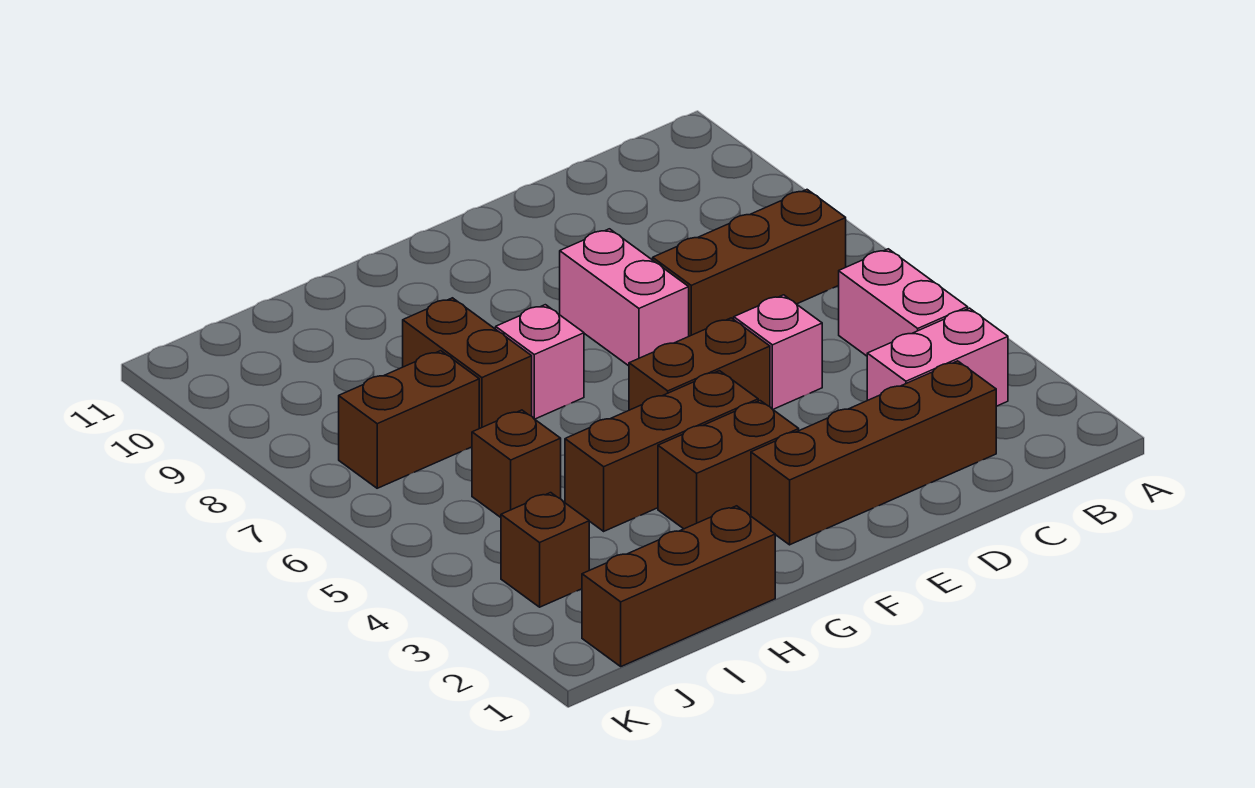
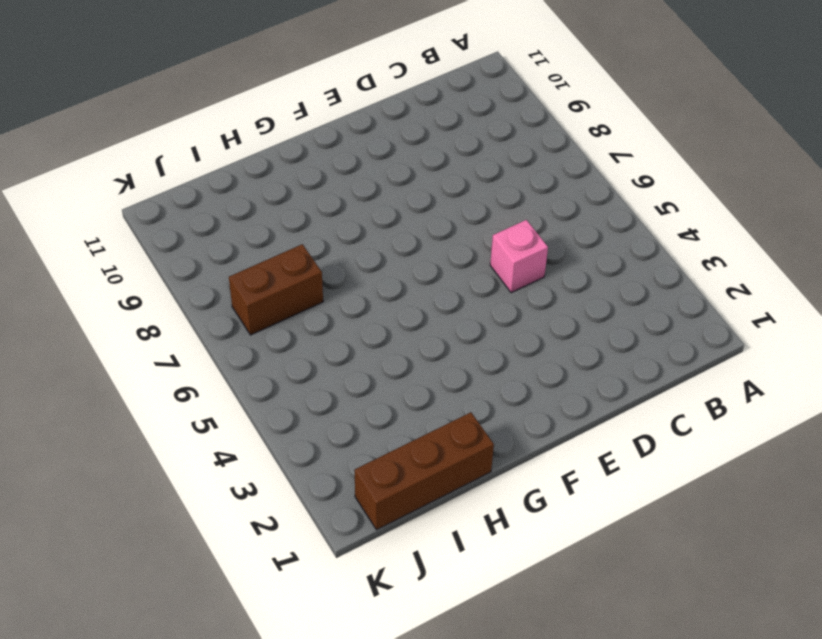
none -> pink 1x2 brick [867,308,1008,406]
none -> pink 1x2 brick [839,249,968,356]
none -> brown 1x3 brick [653,190,846,336]

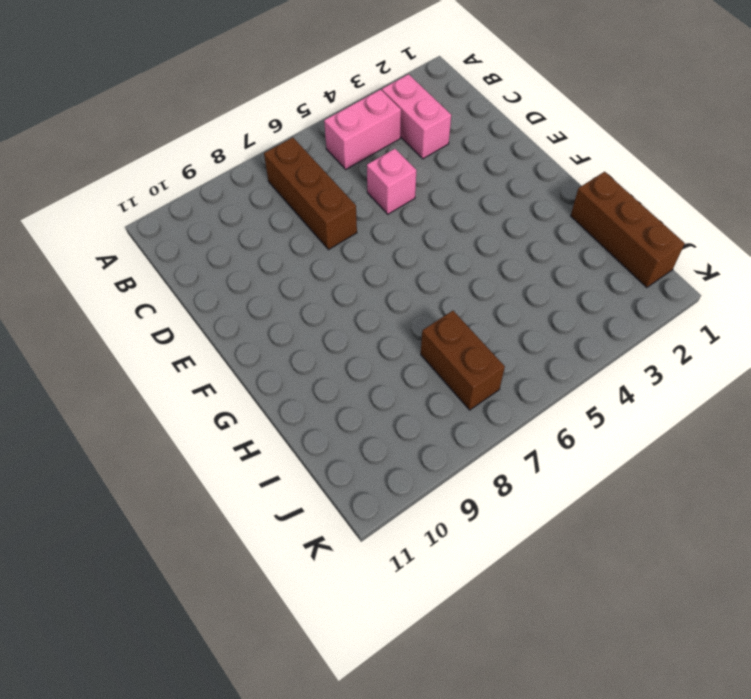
none -> brown 1x4 brick [751,361,997,545]
none -> brown 1x2 brick [629,318,770,410]
none -> pink 1x2 brick [560,229,689,366]

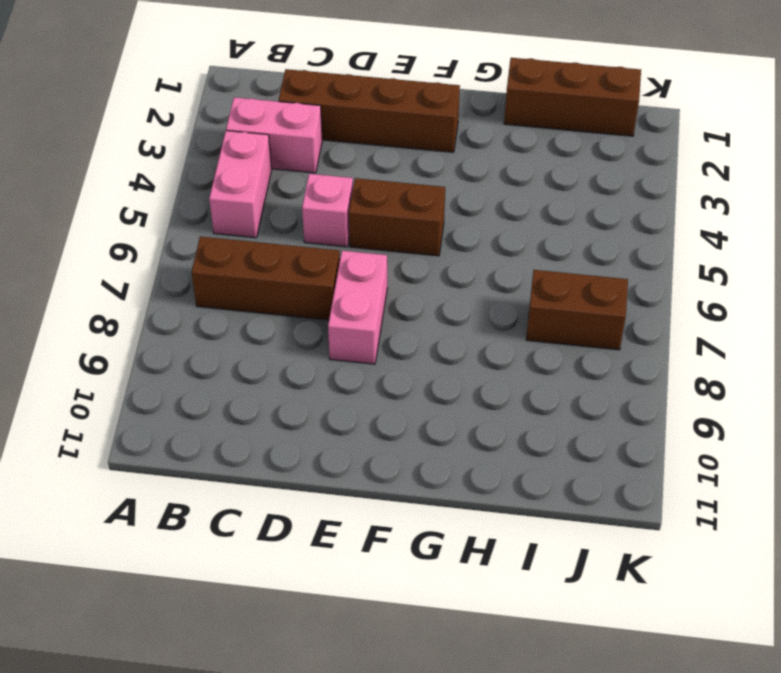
none -> brown 1x2 brick [658,401,799,529]
none -> brown 1x3 brick [565,371,758,531]
none -> pink 1x1 brick [496,305,584,419]

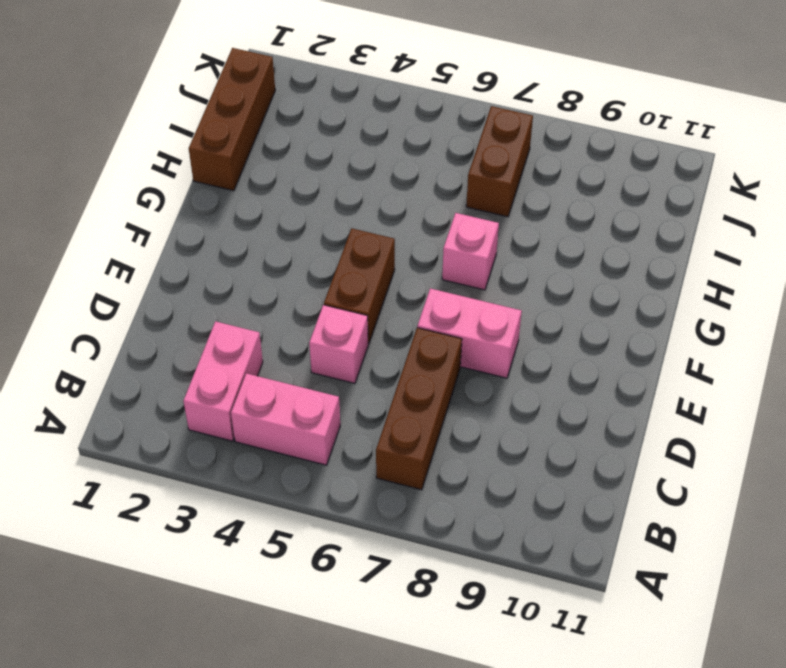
none -> brown 1x4 brick [751,361,997,545]
none -> brown 1x2 brick [658,401,799,529]
none -> brown 1x3 brick [565,371,758,531]

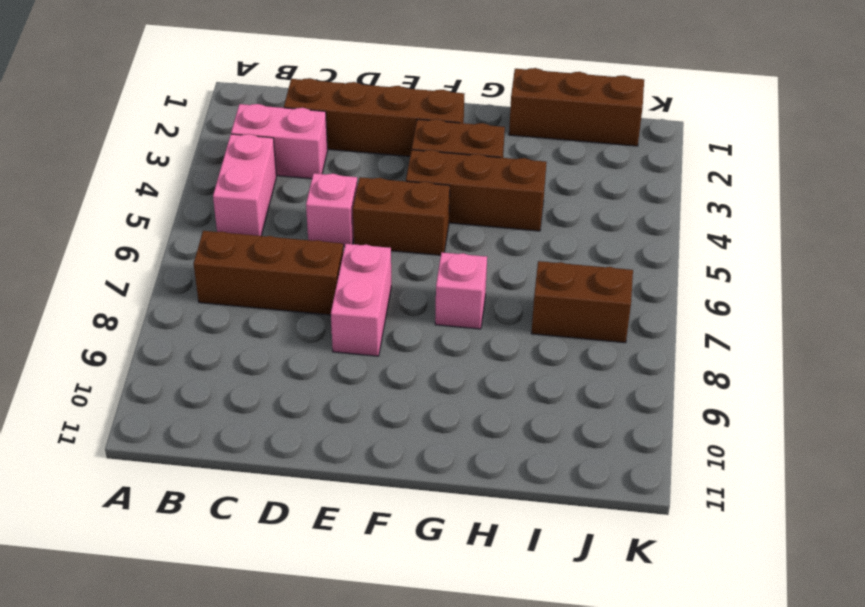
none -> brown 1x2 brick [403,298,532,428]
none -> brown 1x1 brick [472,410,561,517]
none -> brown 1x1 brick [501,493,589,607]

